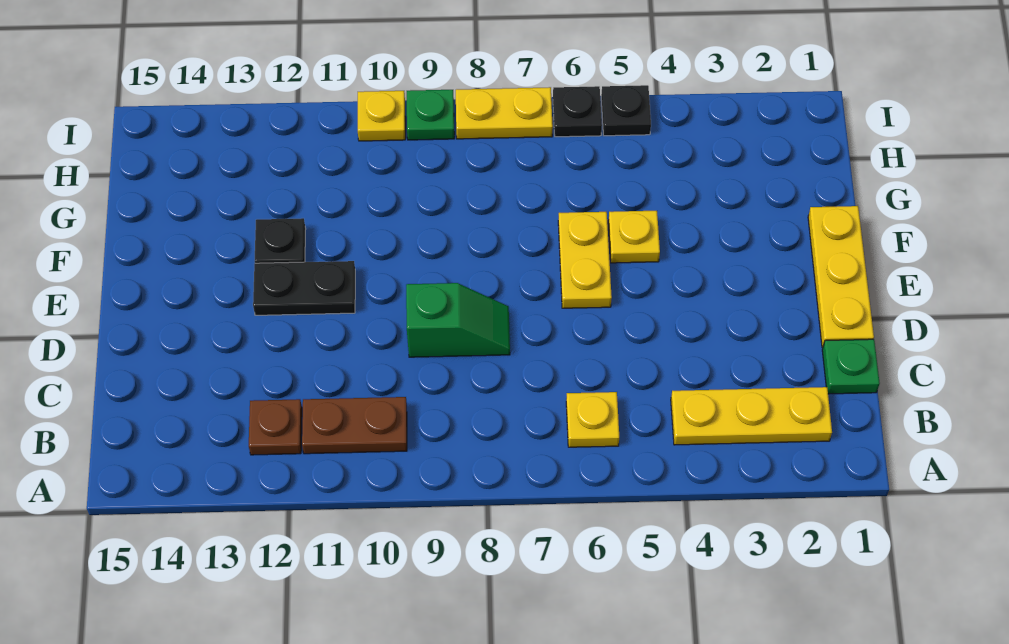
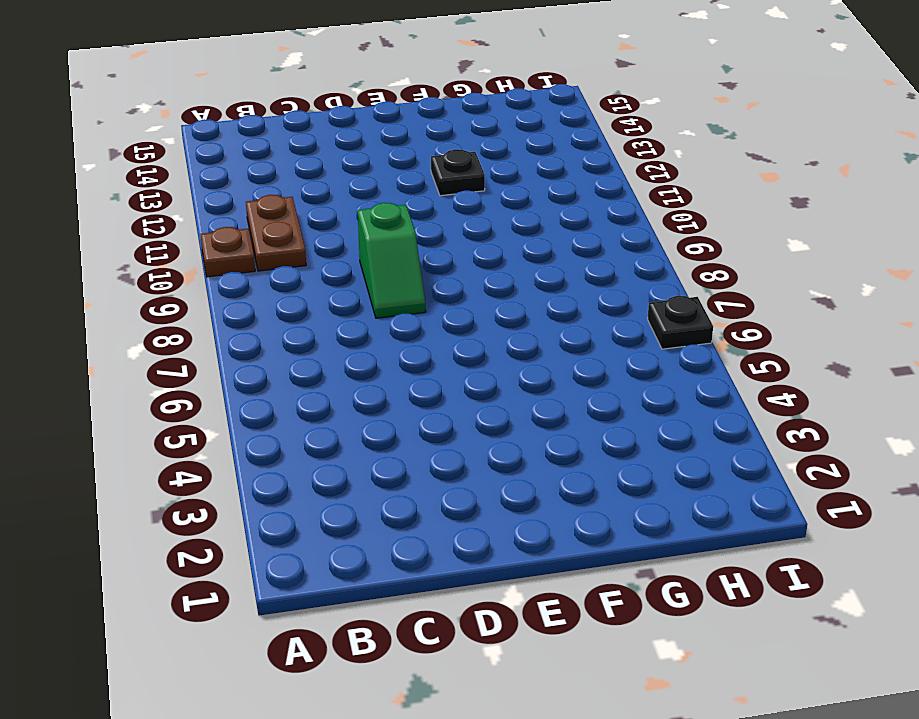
brown 1x1 plate [201,227,255,277] -> brown 1x1 plate moved to [249,399,302,455]
none -> yellow 1x3 plate [671,387,832,445]
none -> yellow 1x1 plate [566,392,619,447]
none -> green 1x1 plate [822,339,880,394]

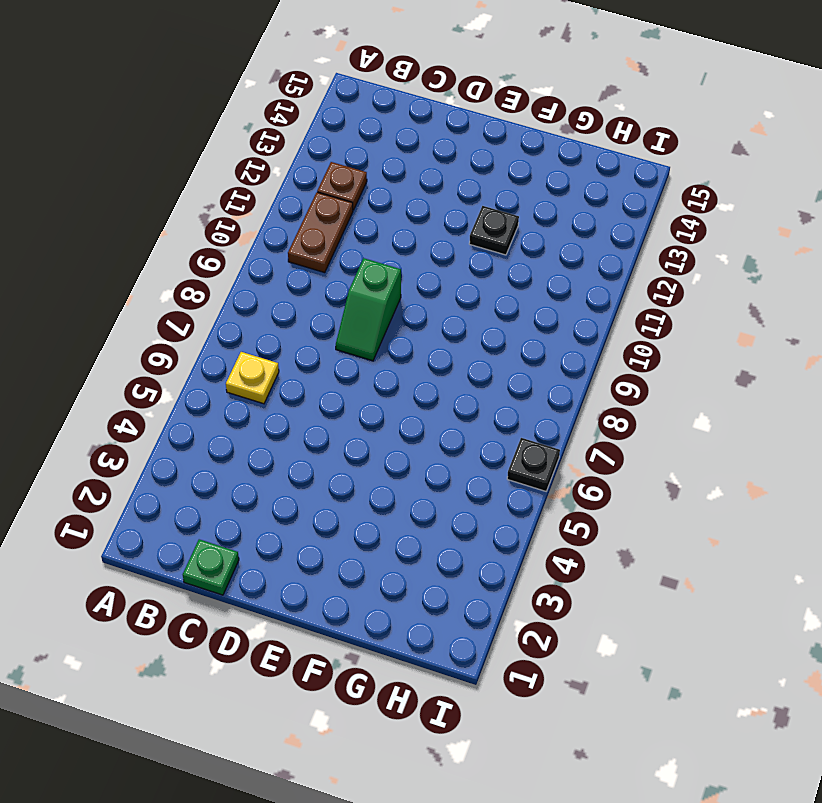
none -> yellow 1x3 plate [671,387,832,445]
none -> yellow 1x3 plate [808,206,874,348]
none -> yellow 1x2 plate [558,212,612,308]

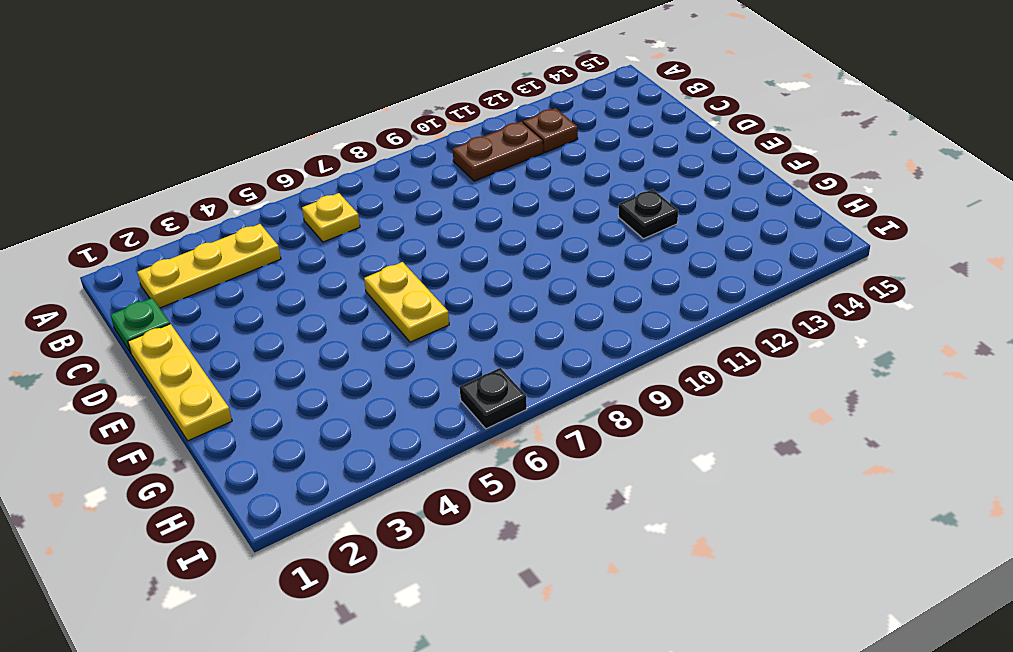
none -> green 1x2 slope [406,283,510,357]
none -> black 1x2 plate [253,261,355,315]
none -> yellow 1x1 plate [608,211,660,263]

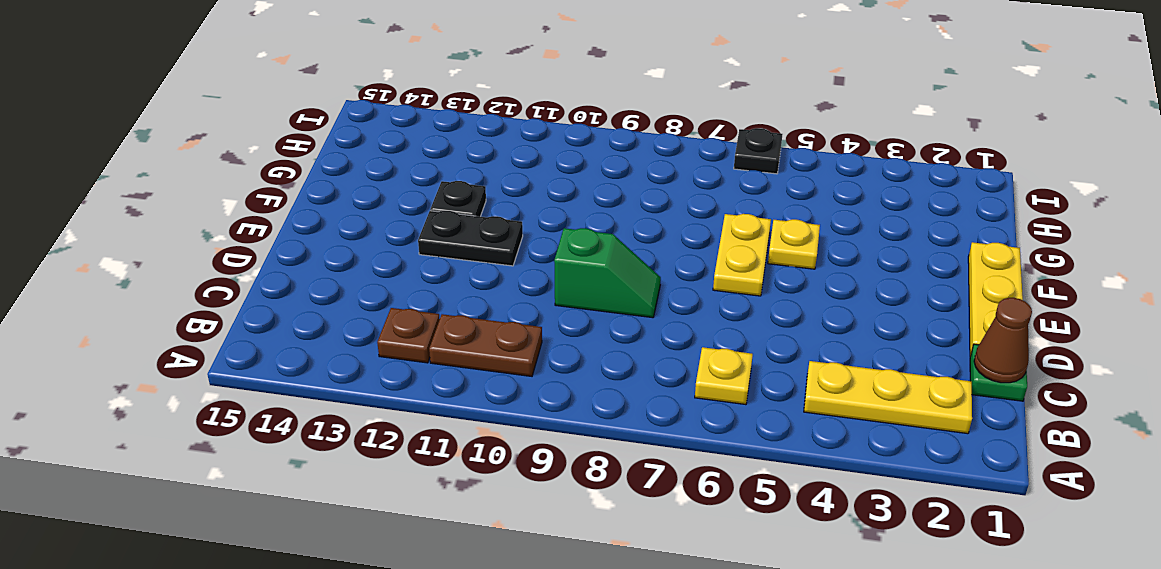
brown 1x1 cone [974,298,1032,383] -> none
none -> black 1x1 plate [601,85,651,136]
none -> yellow 1x2 plate [456,87,553,139]
none -> green 1x1 plate [407,90,454,140]

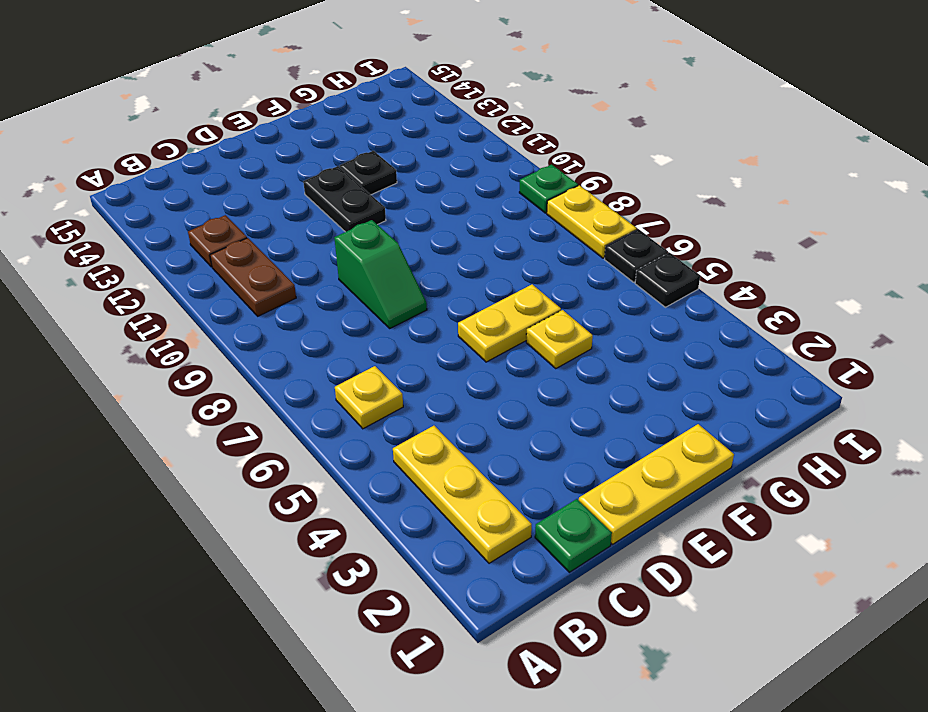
none -> yellow 1x1 plate [358,91,405,141]

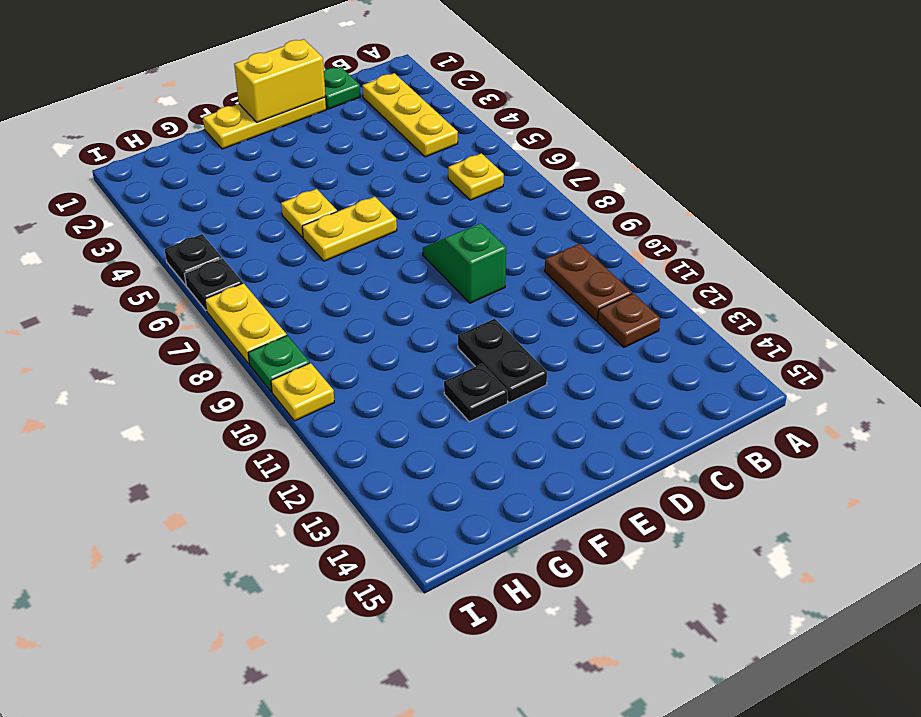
yellow 1x2 brick [234,39,325,122] -> none

